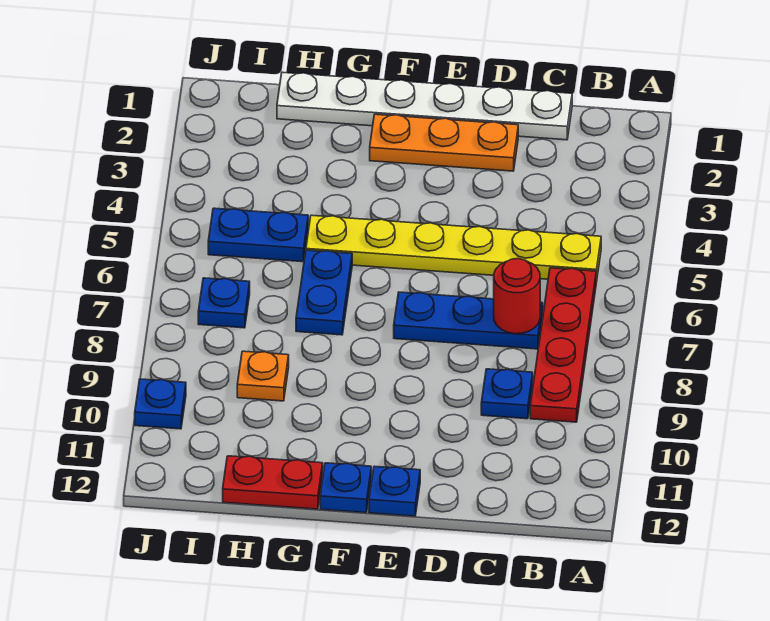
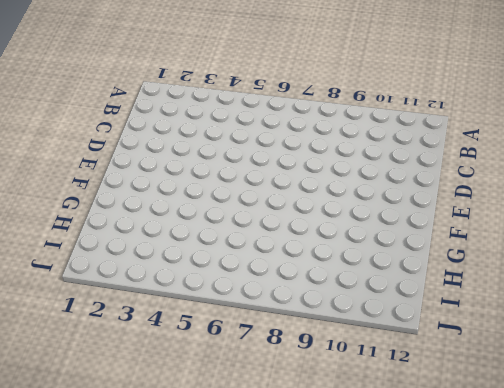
none -> yellow 1x6 plate [306,215,601,283]
none -> red 1x4 plate [530,268,596,422]
none -> white 1x6 plate [277,72,572,140]

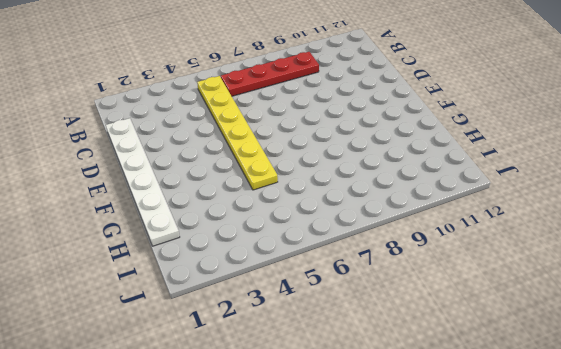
none -> blue 1x3 plate [394,292,543,349]
none -> blue 1x1 plate [481,369,533,419]
none -> orange 1x3 plate [370,114,518,171]

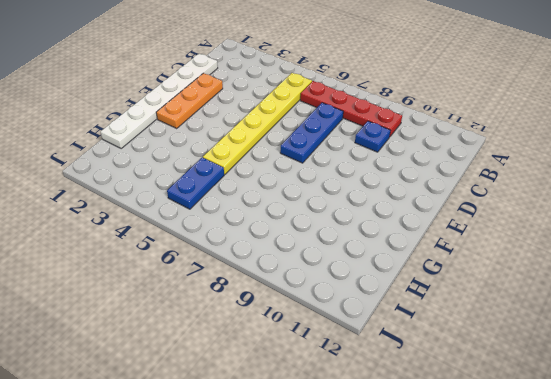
none -> blue 1x1 plate [369,466,420,516]
none -> blue 1x1 plate [320,463,371,513]
none -> blue 1x2 plate [296,250,352,335]

